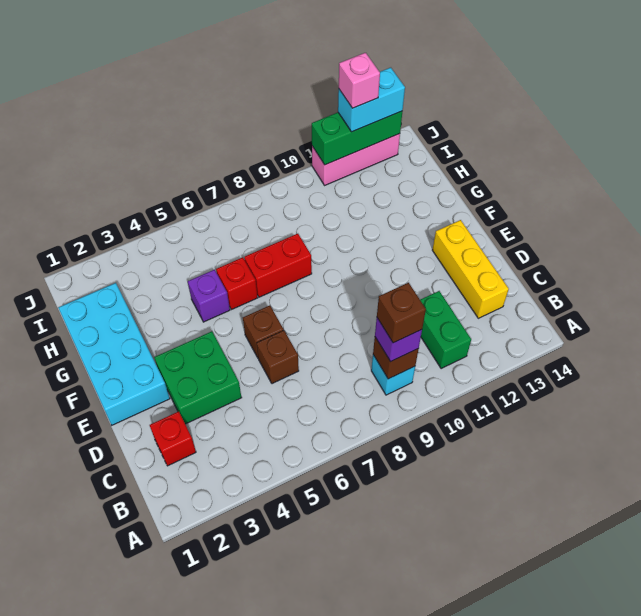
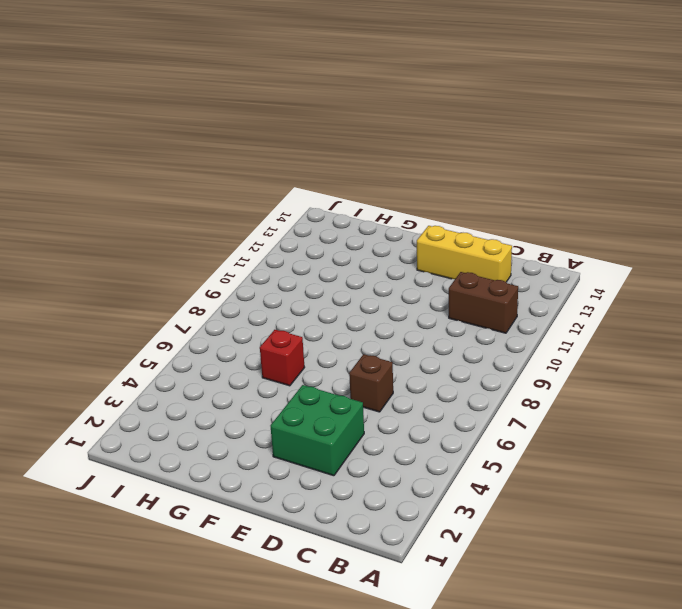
brown 1x2 brick [449,272,518,333] -> green 1x2 brick [420,291,471,369]
none -> cyan 1x1 brick [371,355,415,395]
none -> red 1x1 brick [150,411,196,466]
none -> cyan 2x4 brick [58,283,170,425]

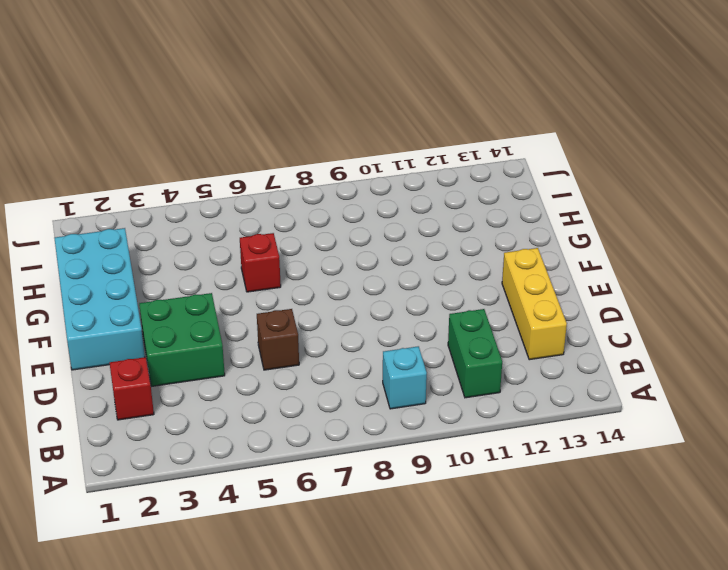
none -> brown 1x1 brick [243,305,284,357]
none -> purple 1x1 brick [188,270,230,322]
none -> red 1x2 brick [244,234,312,297]

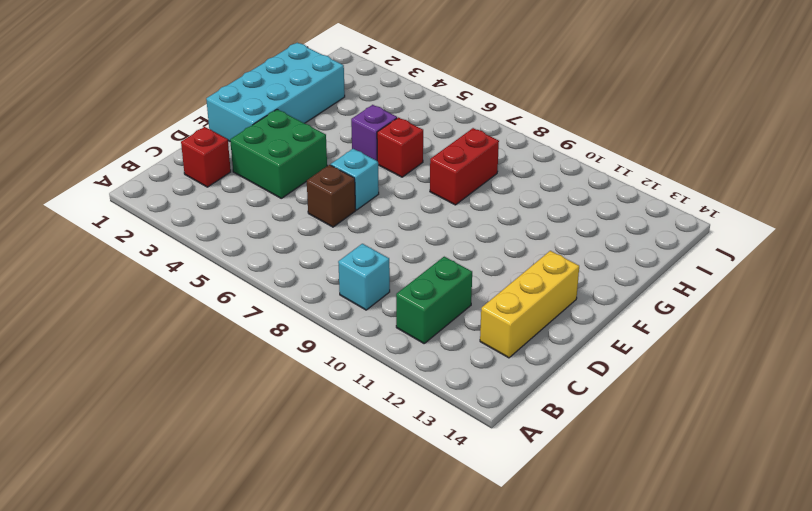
cyan 1x1 brick [331,149,379,210] -> brown 1x1 brick [243,305,284,357]
red 1x2 brick [430,128,499,205] -> red 1x2 brick turned to [244,234,312,297]
none -> pink 1x3 brick [312,134,400,185]
none -> brown 1x1 brick [373,337,418,379]
none -> green 1x3 brick [312,111,402,165]

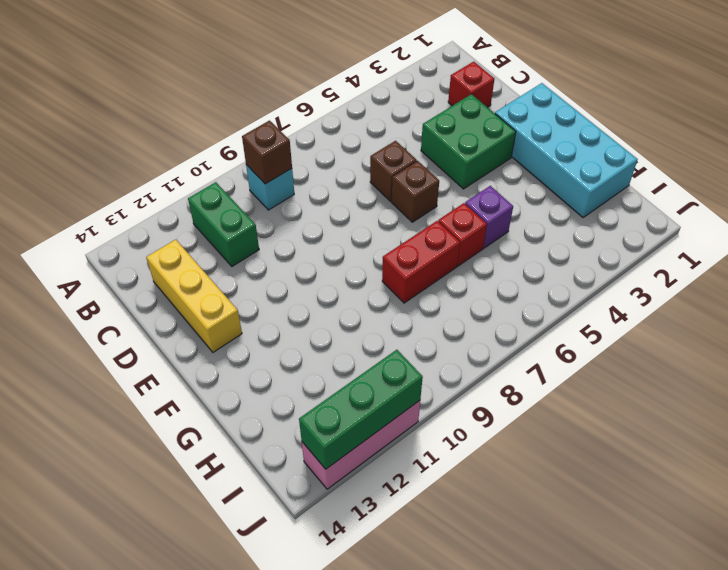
none -> purple 1x1 brick [375,318,422,362]
none -> cyan 1x2 brick [338,68,405,132]
none -> brown 1x1 brick [377,283,426,343]

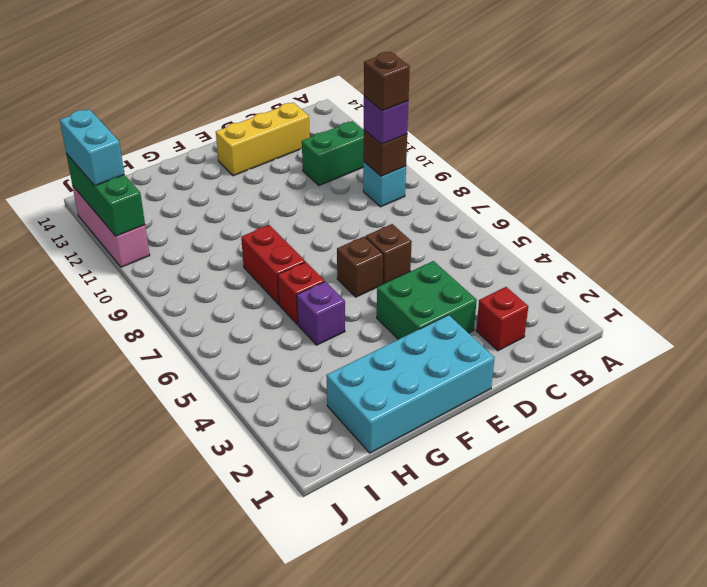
none -> pink 1x1 brick [339,53,380,108]

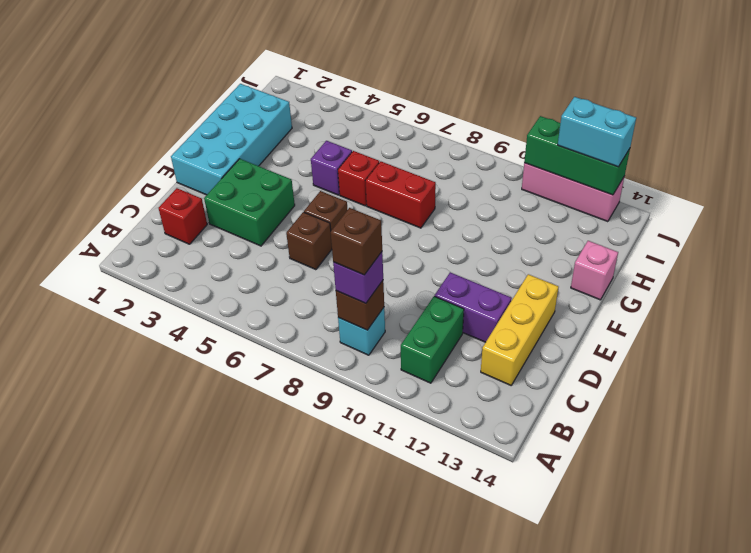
purple 1x2 brick [435,272,512,342] -> none
pink 1x1 brick [571,241,618,300] -> pink 1x1 brick moved to [339,53,380,108]

